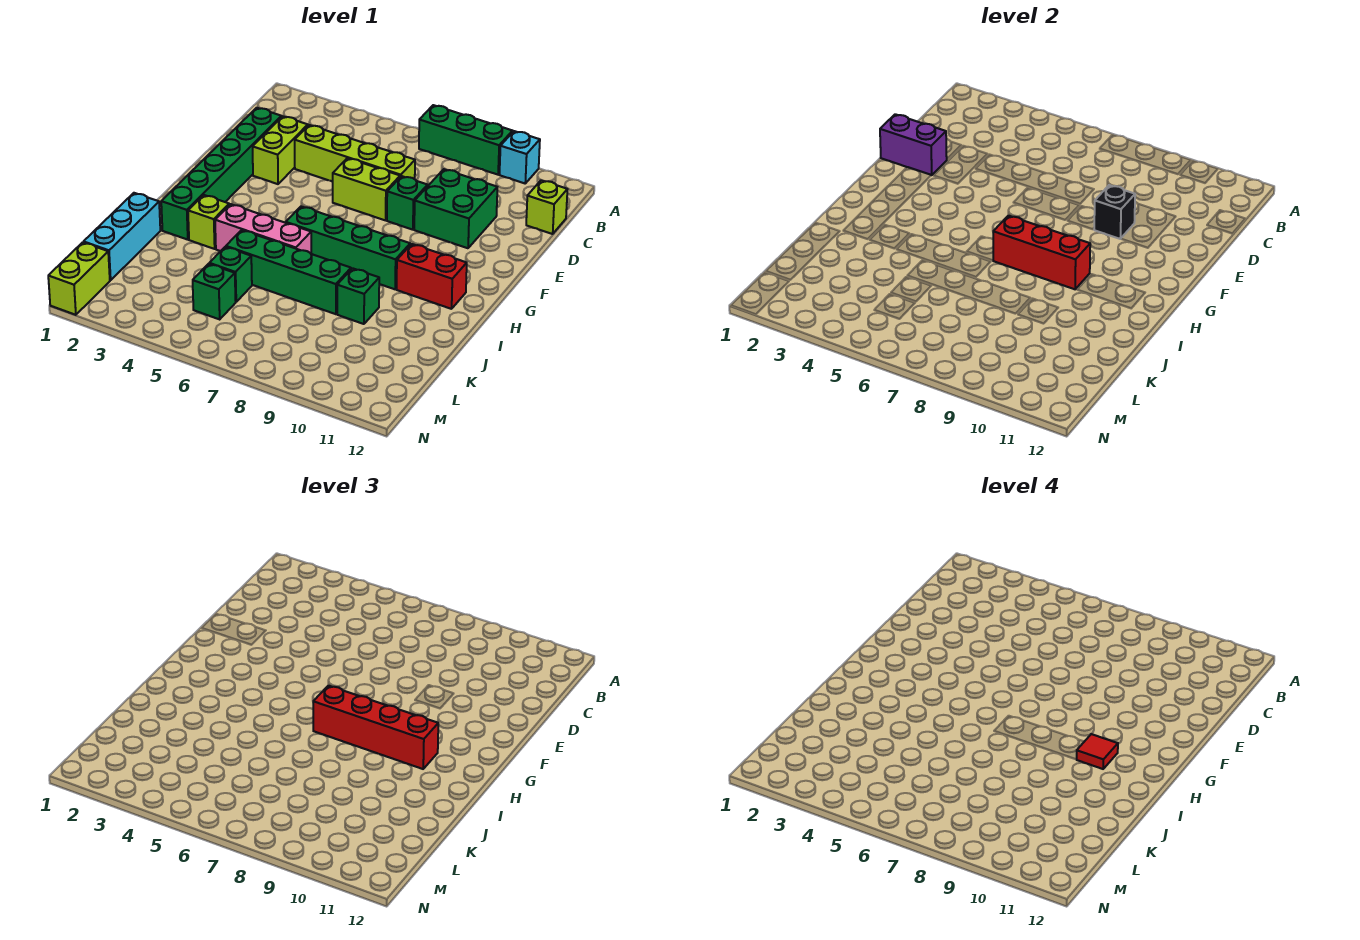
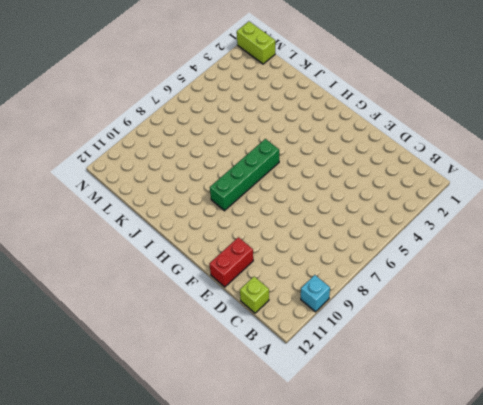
red 1x2 brick [210,237,253,287] -> red 1x2 brick moved to [397,244,467,309]
none -> green 1x3 brick [419,105,513,175]
none -> green 1x6 brick [161,108,282,240]
none -> lime 1x2 brick [253,116,308,184]

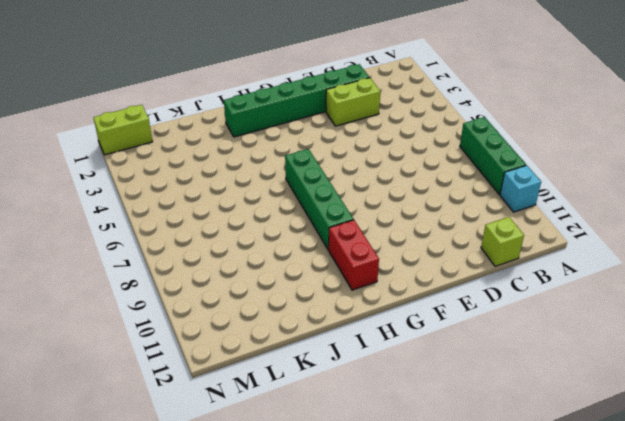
none -> lime 1x4 brick [295,125,415,182]
none -> green 2x2 brick [414,169,497,248]
none -> lime 1x2 brick [333,158,400,220]

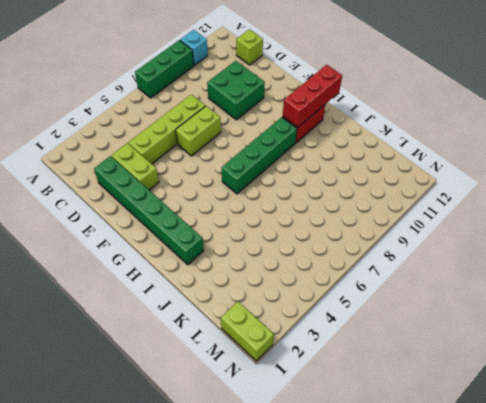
red 1x3 brick [283,65,342,127] -> red 1x3 brick moved to [993,216,1090,289]
none -> green 1x1 brick [387,176,428,230]
none -> lime 1x1 brick [188,195,229,249]
none -> pink 1x3 brick [215,204,311,253]

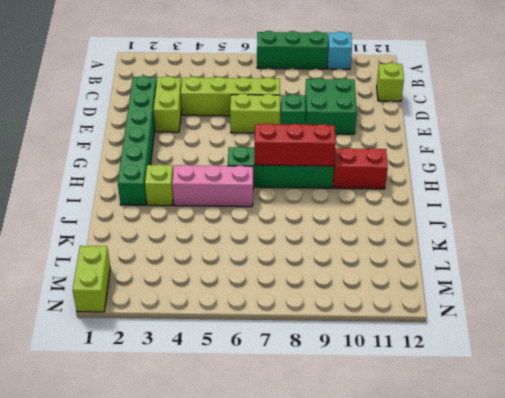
none -> cyan 1x3 brick [84,193,160,280]
none -> green 1x4 brick [226,230,351,314]
none -> green 1x1 brick [337,268,379,324]

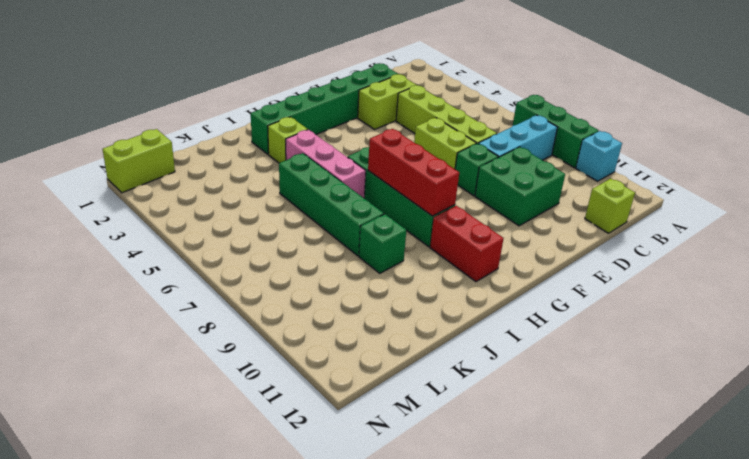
cyan 1x3 brick [478,115,558,160] -> cyan 1x3 brick moved to [84,193,160,280]
none -> green 1x1 brick [209,247,252,302]
none -> green 1x1 brick [193,264,236,319]
none -> purple 1x2 brick [880,114,947,175]

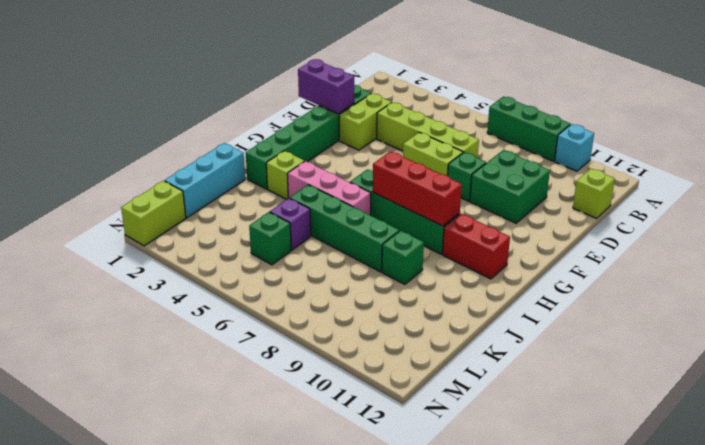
purple 1x1 brick [270,198,311,250] -> green 1x1 brick [209,247,252,302]
none -> black 1x1 brick [1094,185,1135,239]
none -> red 1x4 brick [313,686,438,769]
none -> red 1x1 tile [1076,734,1118,769]

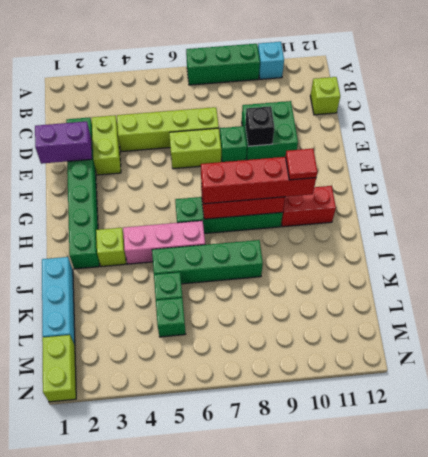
none -> green 1x1 brick [337,268,379,324]

